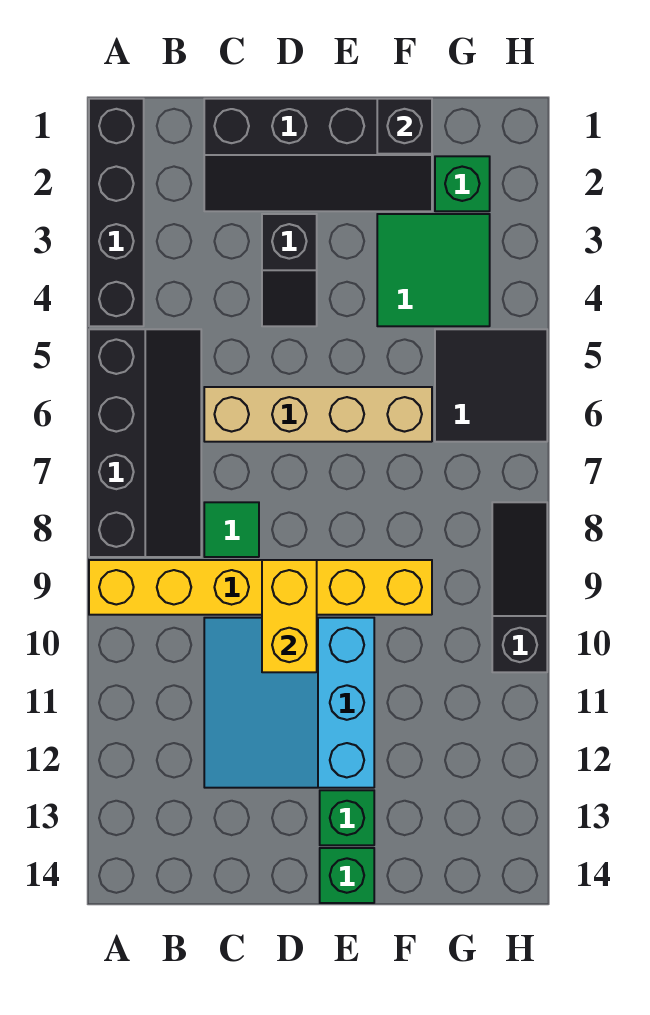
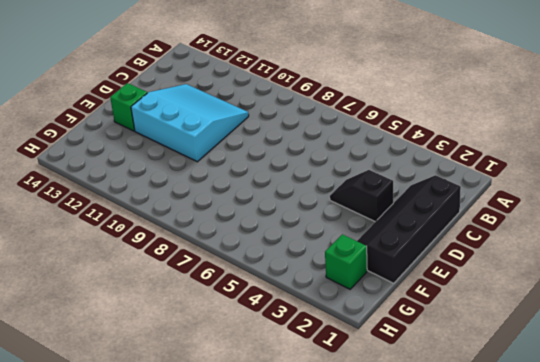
none -> black 1x4 brick [89,99,144,326]
none -> black 2x4 slope [89,329,201,557]
none -> yellow 1x6 brick [89,560,432,615]

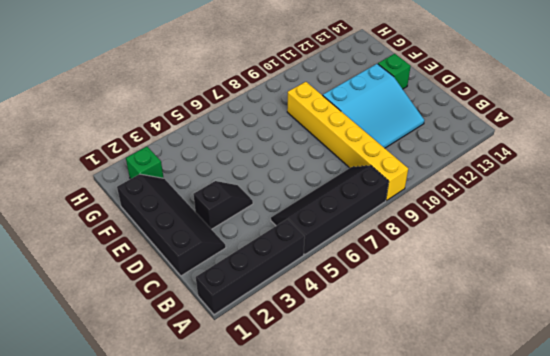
none -> tan 1x4 brick [204,387,432,442]
none -> green 1x1 tile [204,502,259,557]
none -> green 1x1 brick [320,848,374,903]

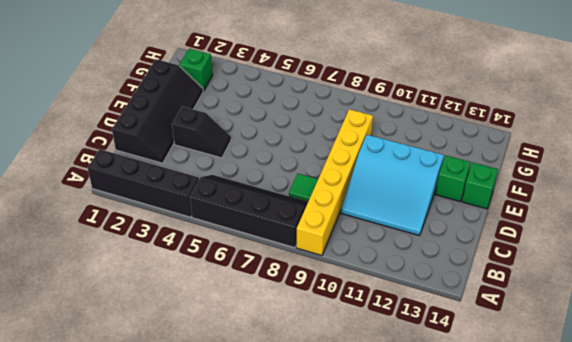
none -> tan 1x4 brick [204,387,432,442]
none -> green 2x2 tile [377,214,490,326]
none -> black 2x2 tile [435,329,547,442]

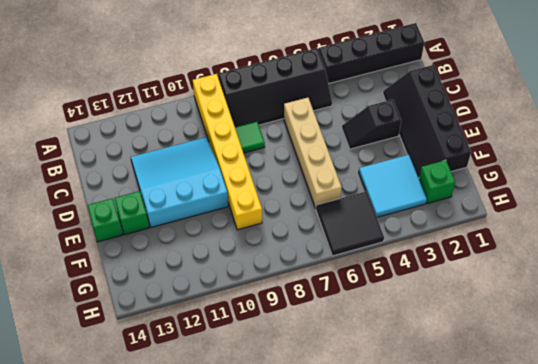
cyan 2x2 tile [359,155,427,217] -> green 2x2 tile [377,214,490,326]
none -> black 1x3 slope [492,502,547,672]
none -> yellow 1x2 brick [262,560,317,672]
none -> black 1x1 brick [377,99,432,154]

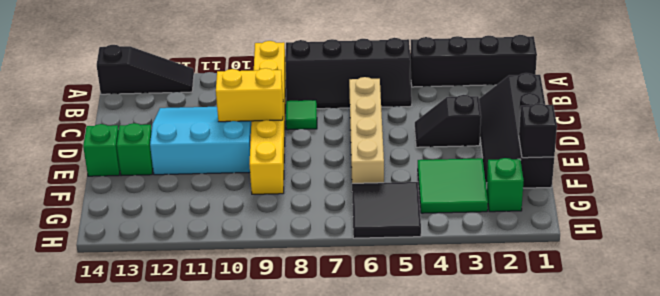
black 1x3 slope [97,45,194,94] -> black 1x3 slope moved to [492,502,547,672]

